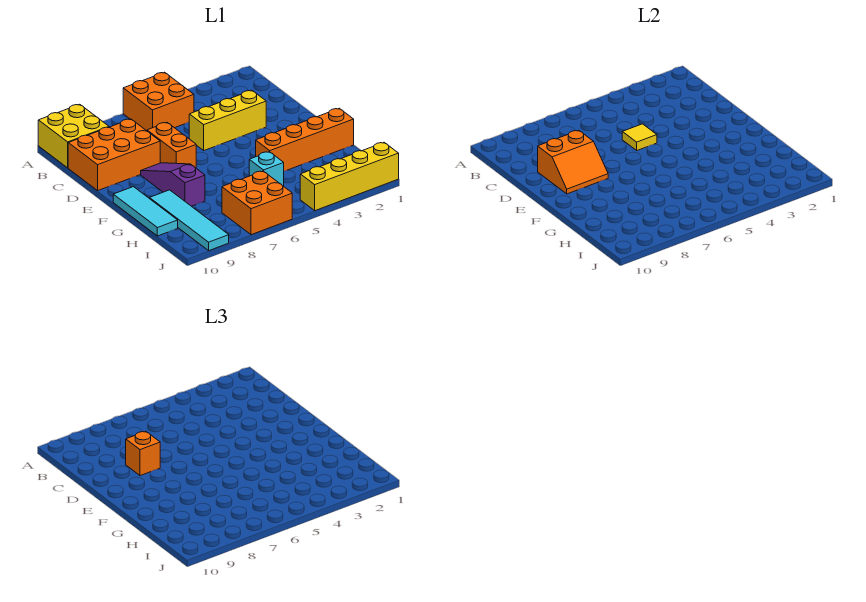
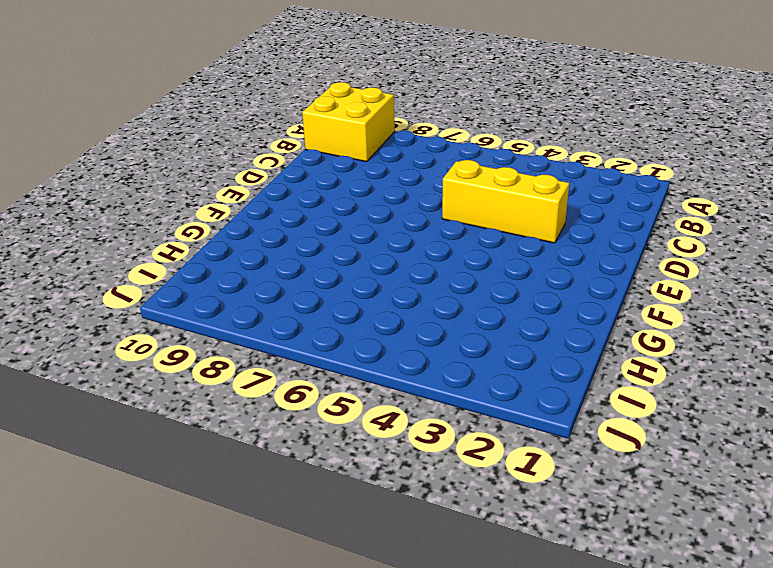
none -> orange 2x2 brick [123,72,194,131]
none -> orange 2x3 brick [68,119,160,190]
none -> orange 1x2 brick [147,123,196,168]

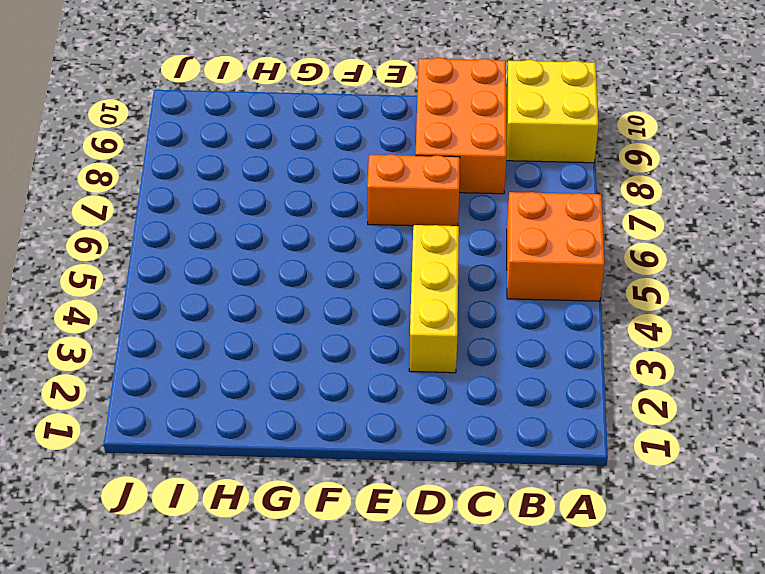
none -> purple 1x3 slope [141,163,205,206]
none -> cyan 1x3 tile [113,187,178,236]
none -> orange 1x4 brick [256,108,354,171]

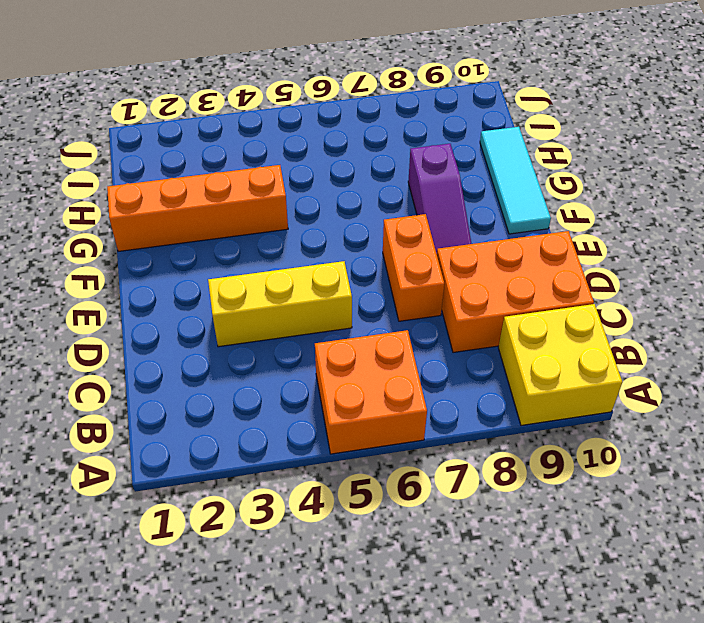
none -> cyan 1x4 tile [149,190,229,251]
none -> cyan 1x1 brick [249,152,284,186]
none -> orange 2x2 brick [222,171,292,235]

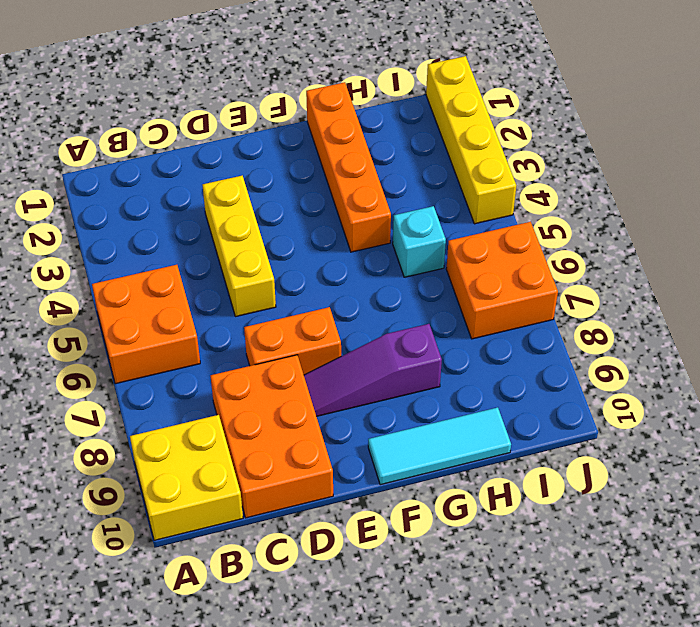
none -> cyan 1x4 tile [149,190,229,251]
none -> yellow 1x1 tile [622,124,657,150]
none -> orange 2x2 slope [538,130,608,194]

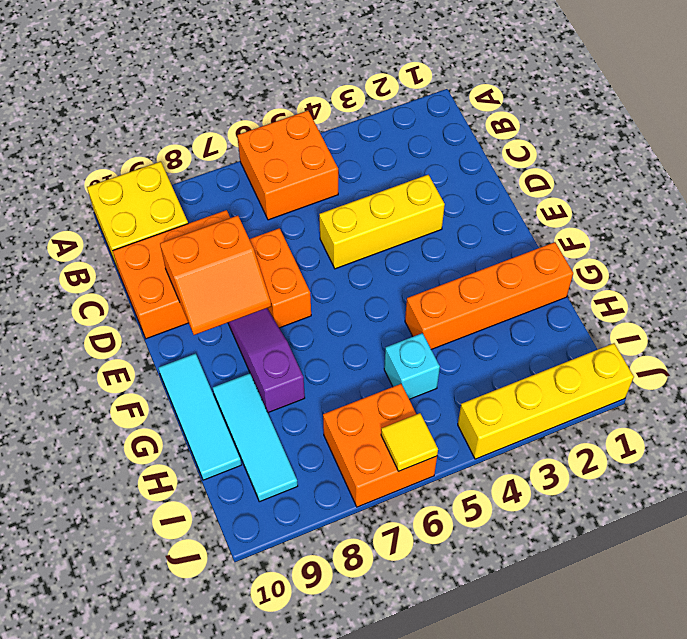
cyan 1x3 tile [213,373,298,502] -> cyan 1x4 tile [149,190,229,251]
yellow 1x1 tile [381,413,438,471] -> yellow 1x1 tile moved to [622,124,657,150]
none -> orange 1x1 brick [126,431,160,476]

